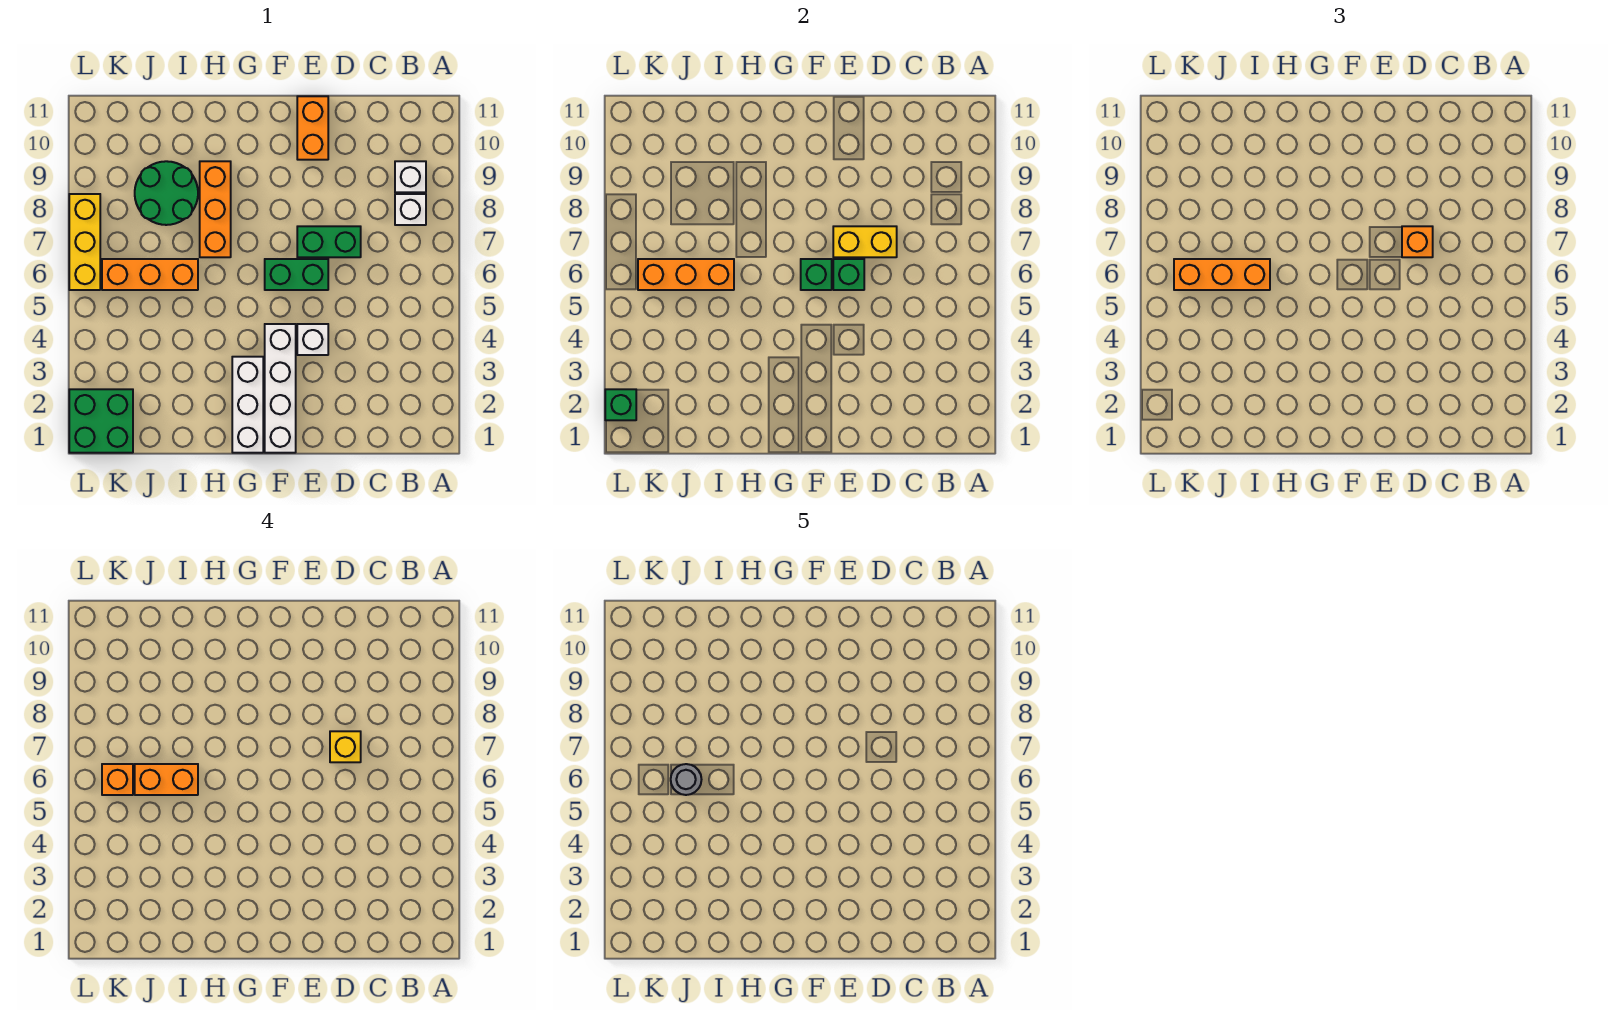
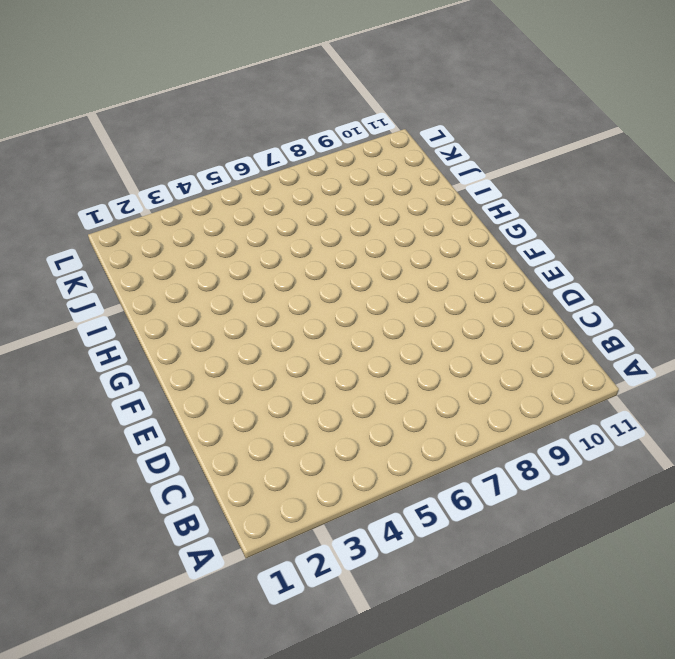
none -> white 1x1 brick [395,194,426,225]
none -> white 1x1 brick [395,161,426,192]
none -> green 1x2 brick [297,226,361,257]

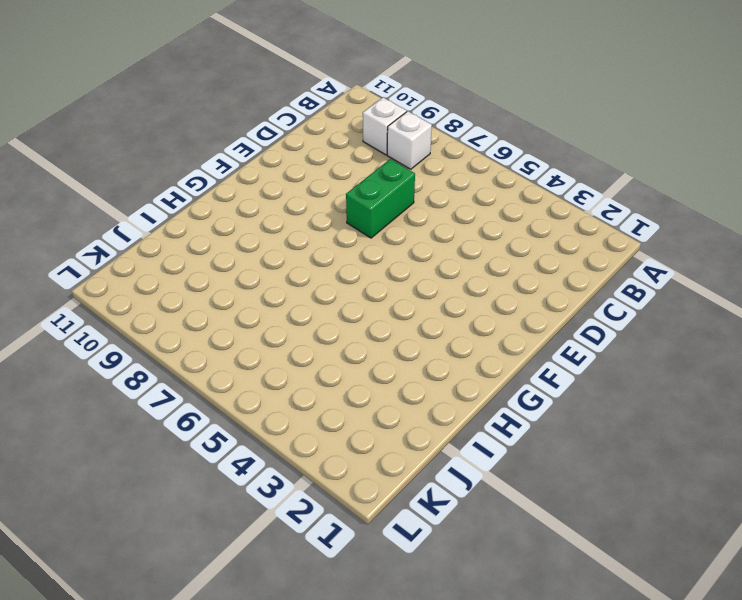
none -> white 1x1 brick [297,324,328,355]
none -> green 1x2 brick [265,259,328,290]
none -> orange 1x2 brick [297,96,328,160]

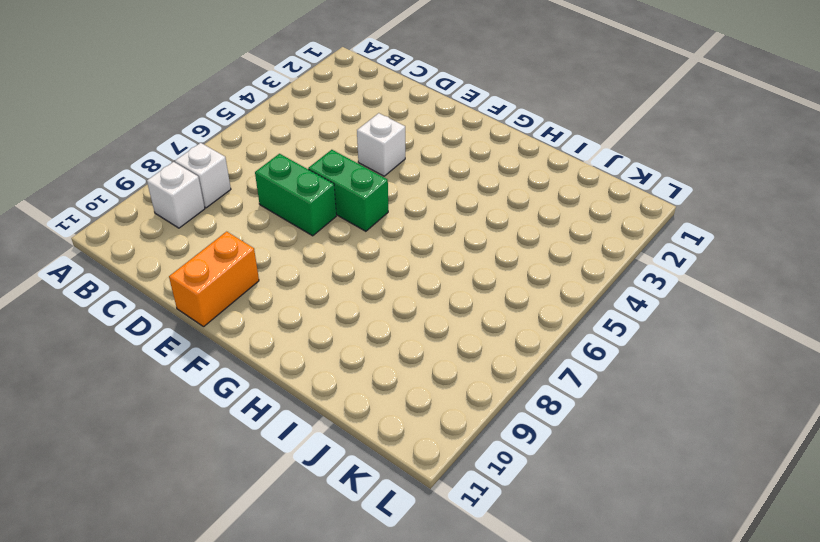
none -> white 1x4 brick [265,324,296,453]
none -> white 1x3 brick [232,357,263,453]
none -> orange 1x3 brick [200,161,231,257]

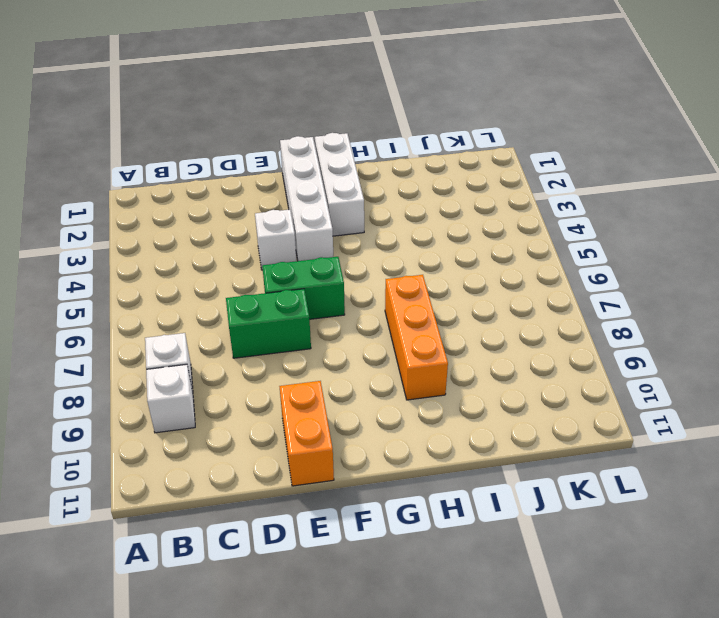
none -> orange 1x3 brick [102,259,198,290]
none -> green 2x2 round brick [135,161,198,225]
none -> green 2x2 brick [69,389,133,453]

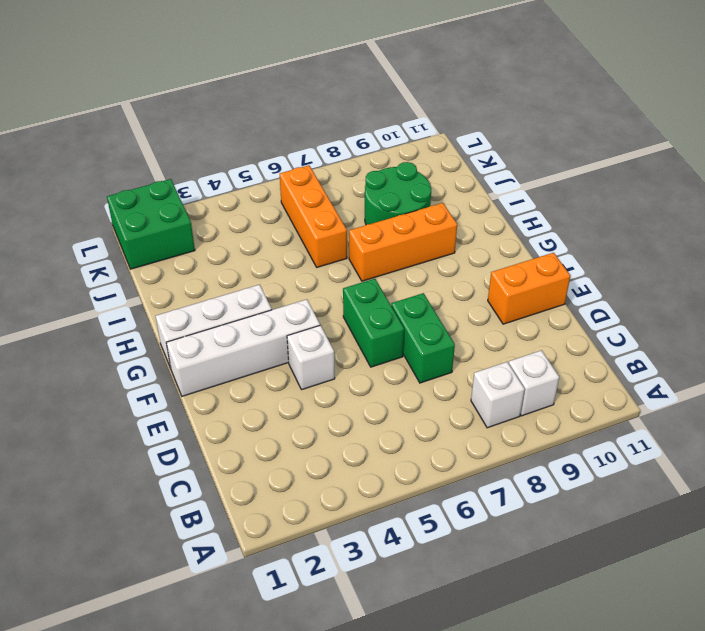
none -> yellow 1x3 brick [69,194,100,290]
none -> yellow 1x2 brick [833,226,897,257]
none -> green 1x1 brick [833,259,864,290]

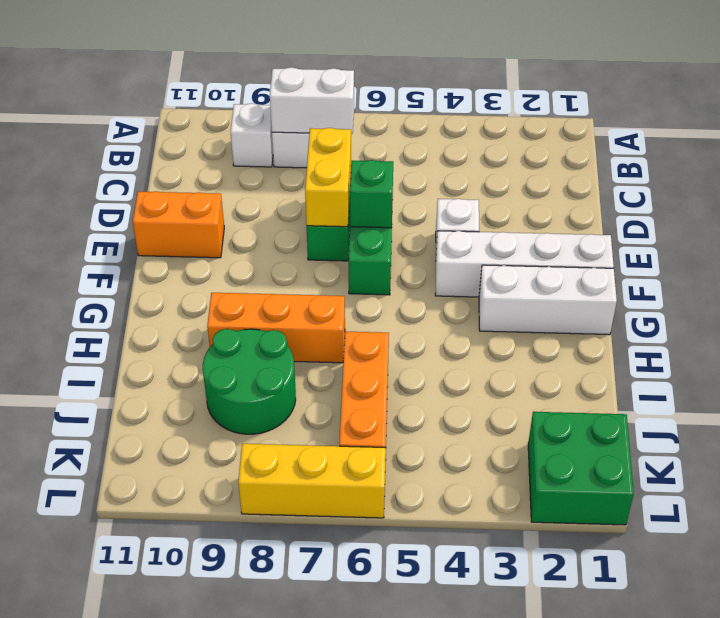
white 1x2 brick [270,67,354,134] -> none
none -> green 1x1 brick [801,259,832,290]
none -> orange 1x3 brick [638,259,734,290]
none -> green 1x1 brick [605,389,636,420]

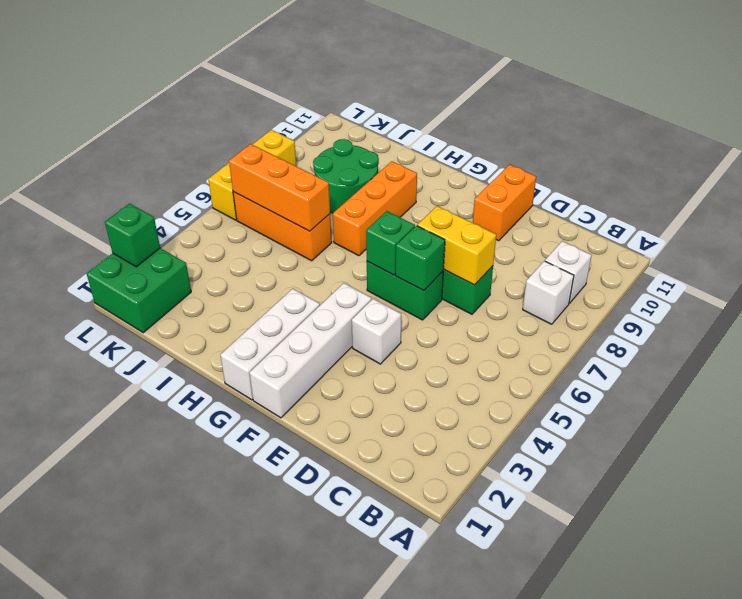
none -> orange 1x1 brick [1402,226,1433,257]
none -> orange 1x3 brick [1174,259,1270,290]
none -> yellow 1x1 brick [330,731,361,762]

